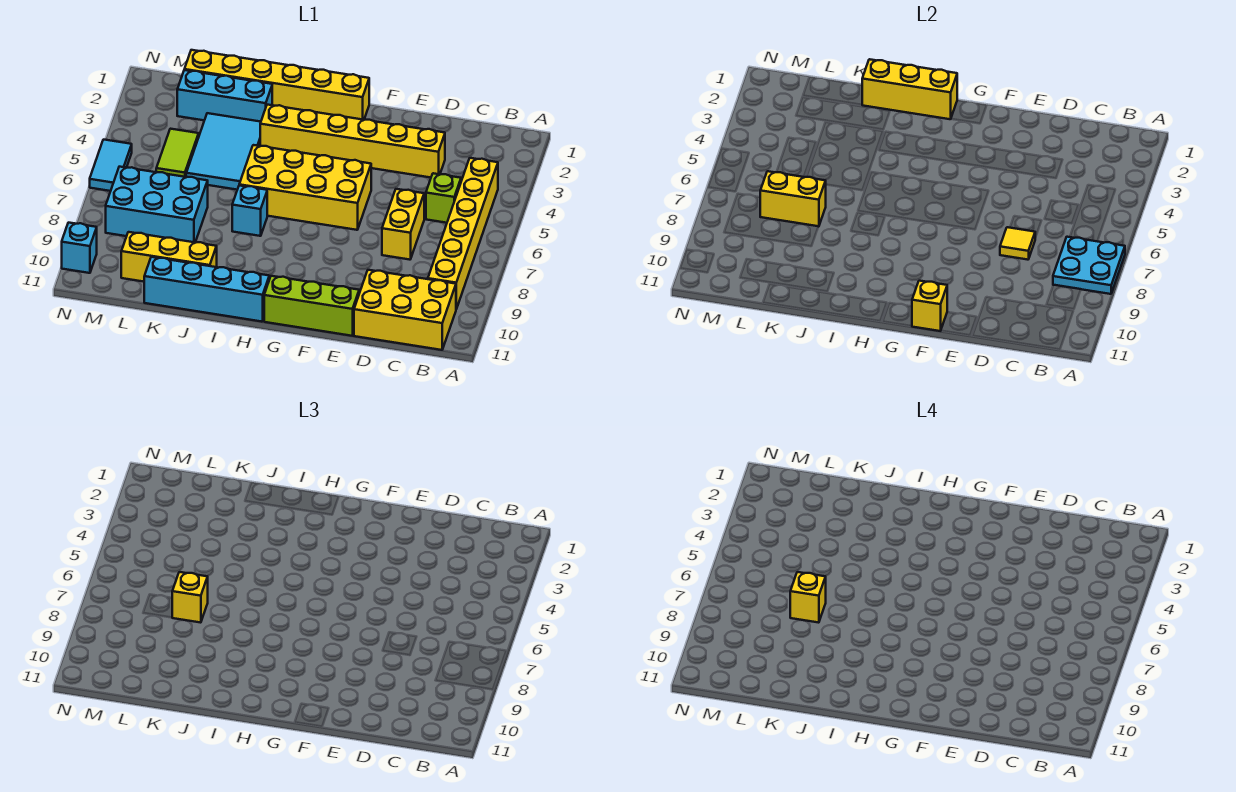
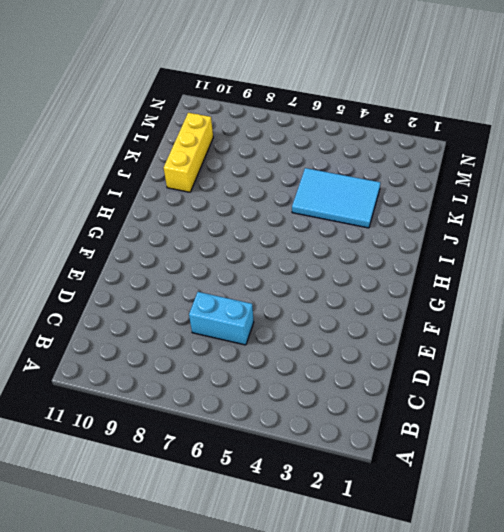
cyan 1x2 brick [189,292,254,345] -> yellow 1x2 brick [382,189,424,260]
none -> yellow 1x6 brick [428,158,498,309]
none -> yellow 2x3 brick [354,270,456,350]
none -> lime 1x1 brick [426,173,461,223]

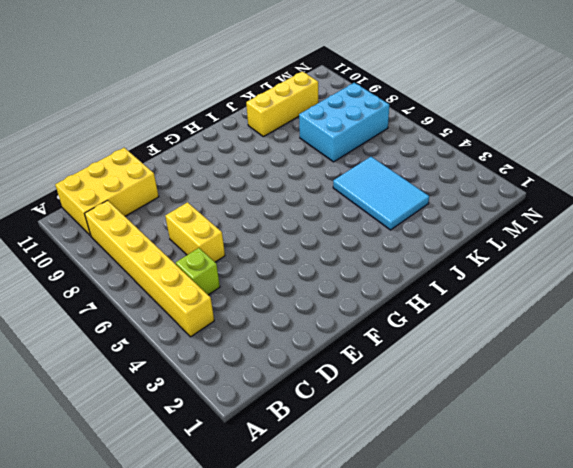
none -> yellow 1x6 brick [260,105,445,178]
none -> lime 1x3 brick [264,276,359,336]
none -> yellow 2x4 brick [239,145,371,230]

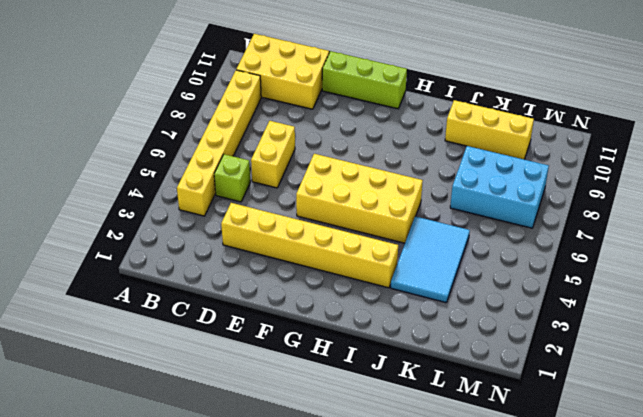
none -> yellow 1x6 brick [184,50,369,120]
none -> cyan 1x4 brick [144,257,269,322]
none -> cyan 1x1 brick [232,185,267,236]

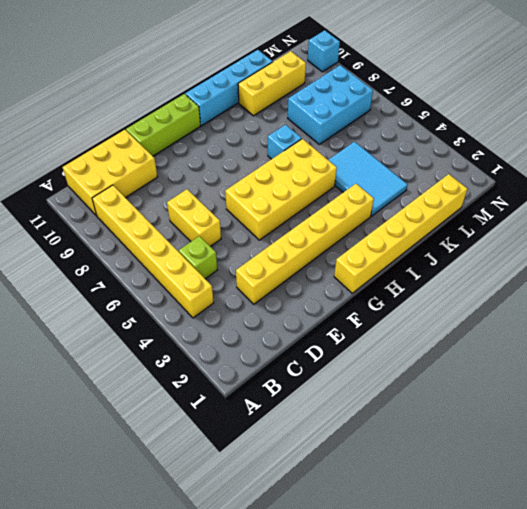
none -> cyan 1x3 brick [177,70,272,122]
none -> lime 1x2 tile [156,129,199,177]
none -> cyan 1x2 tile [90,140,132,191]

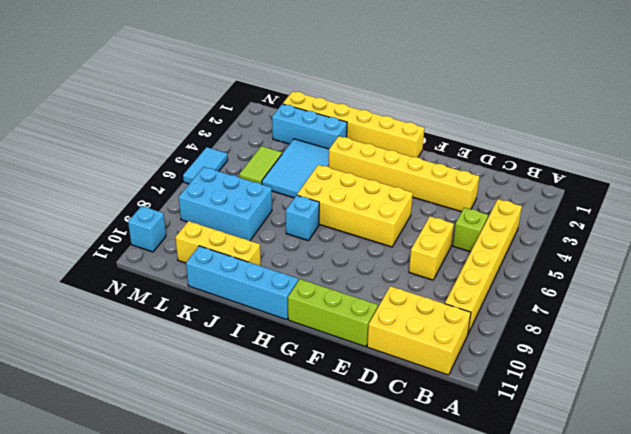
none -> cyan 2x2 plate [1053,237,1125,294]
none -> yellow 1x1 tile [1000,227,1035,260]
none -> yellow 1x1 brick [912,281,947,331]

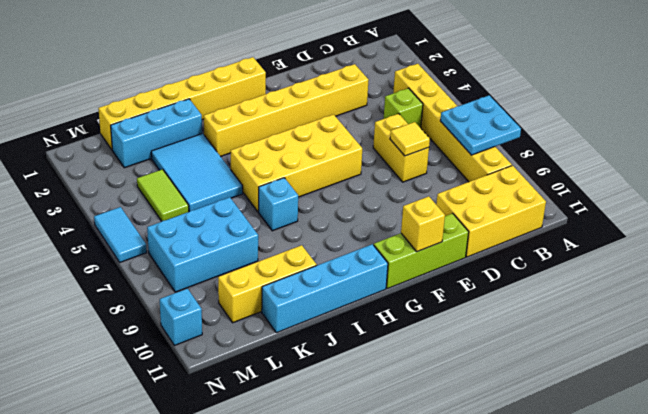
none -> yellow 1x3 brick [862,59,957,119]
none -> yellow 1x2 brick [760,171,826,227]
none -> yellow 1x1 brick [172,572,208,623]

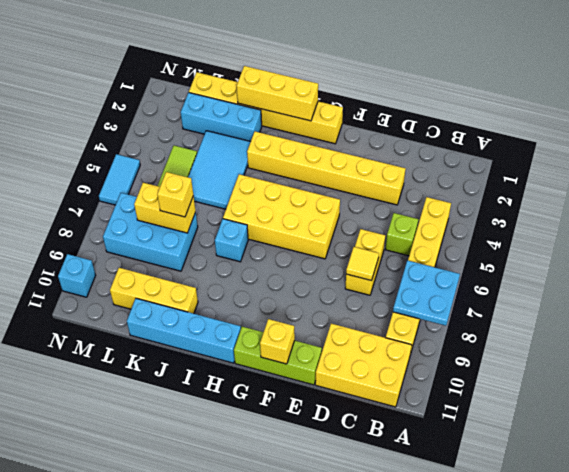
none -> yellow 1x1 brick [790,572,826,623]

